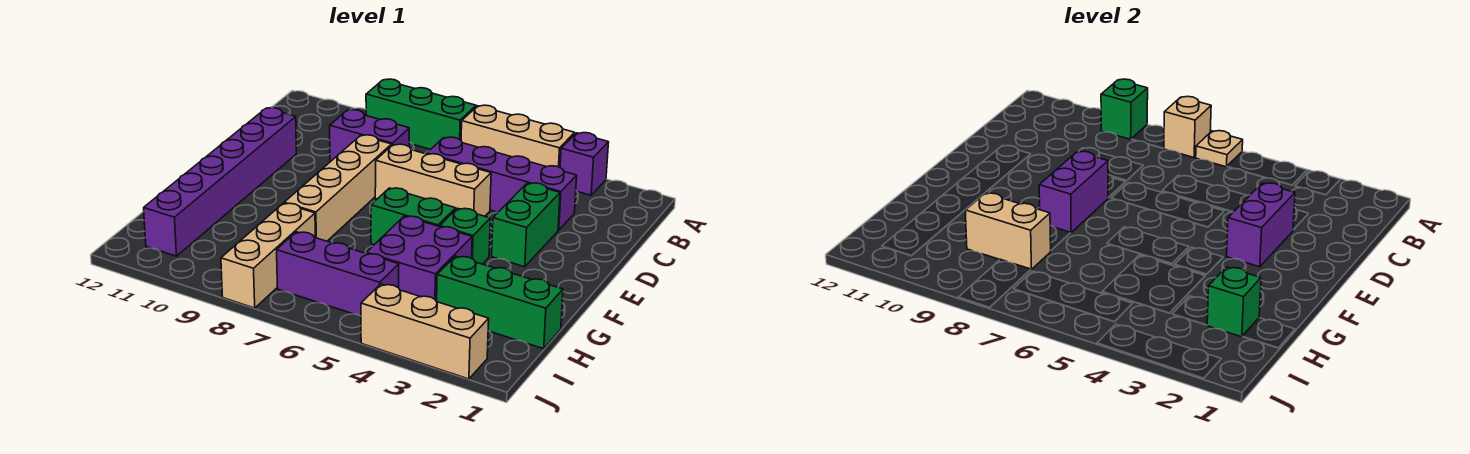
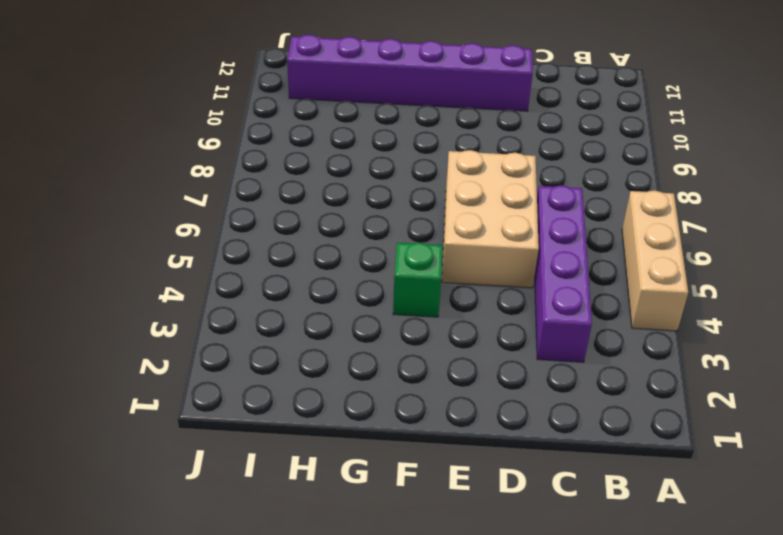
tan 2x3 brick [442,150,539,288] -> tan 1x3 brick [375,144,491,216]
none -> purple 1x1 brick [560,133,609,195]
none -> green 1x3 brick [366,79,476,150]
none -> purple 1x2 brick [330,110,409,162]

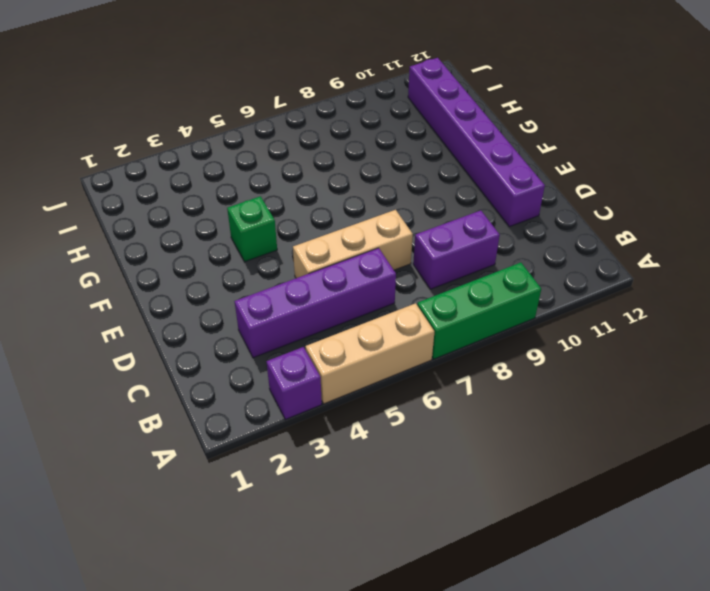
none -> green 1x2 brick [492,183,560,267]
none -> tan 1x4 brick [284,135,392,241]
none -> green 1x2 brick [371,188,456,245]

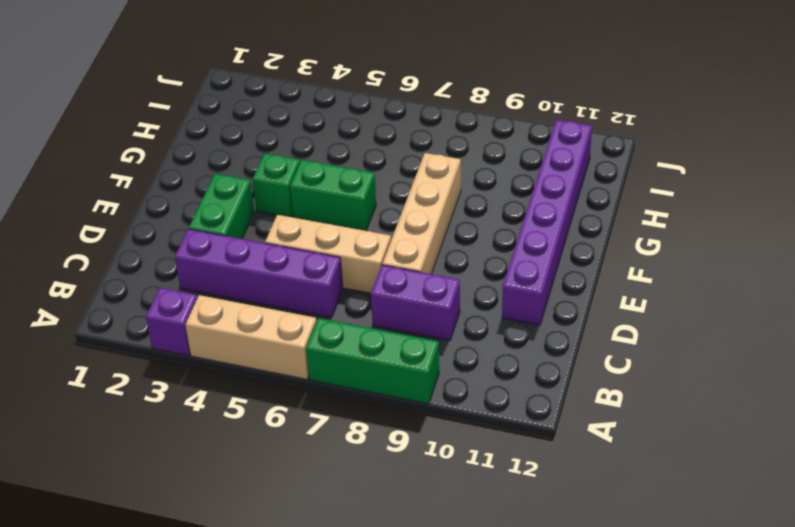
none -> purple 2x2 brick [366,216,472,302]
none -> green 1x3 brick [437,256,563,349]
none -> tan 1x3 brick [221,203,315,308]

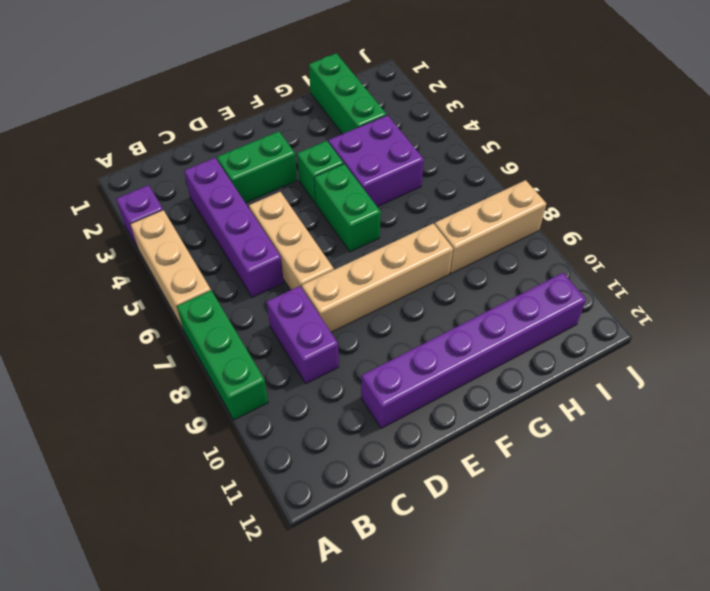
none -> purple 1x3 brick [277,232,399,316]
none -> tan 1x3 brick [361,284,489,379]
none -> tan 1x1 plate [1196,131,1243,167]

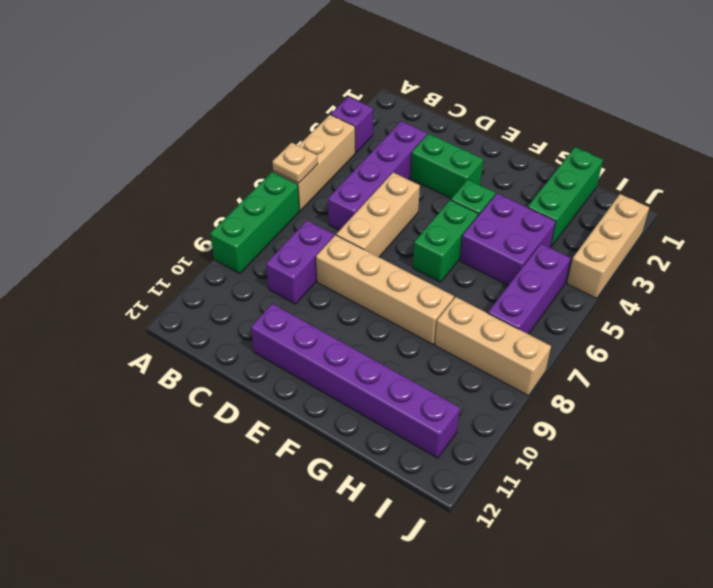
none -> tan 1x1 brick [1163,96,1211,158]
none -> green 1x1 brick [1101,79,1148,139]
none -> purple 1x2 brick [1227,183,1295,267]

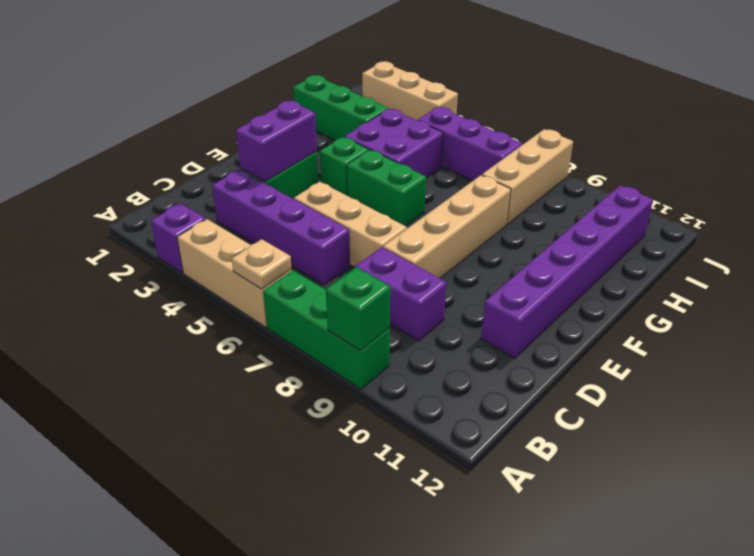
none -> tan 1x1 brick [1163,96,1211,158]
none -> purple 1x2 brick [1039,151,1108,233]
none -> green 1x1 brick [1207,267,1261,337]

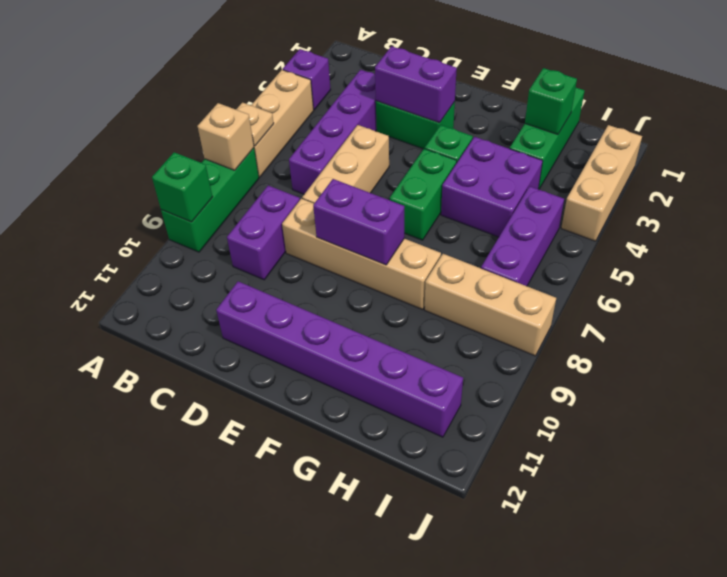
none -> tan 1x2 brick [965,193,1051,270]

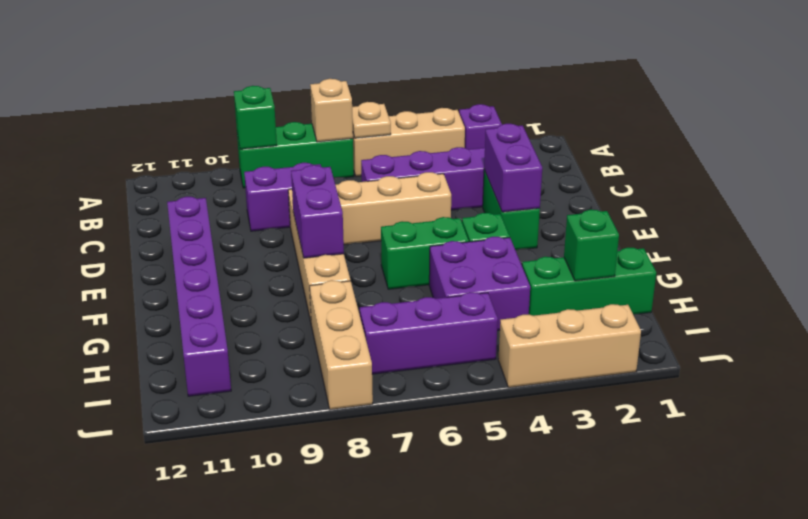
none -> tan 1x2 brick [965,193,1051,270]

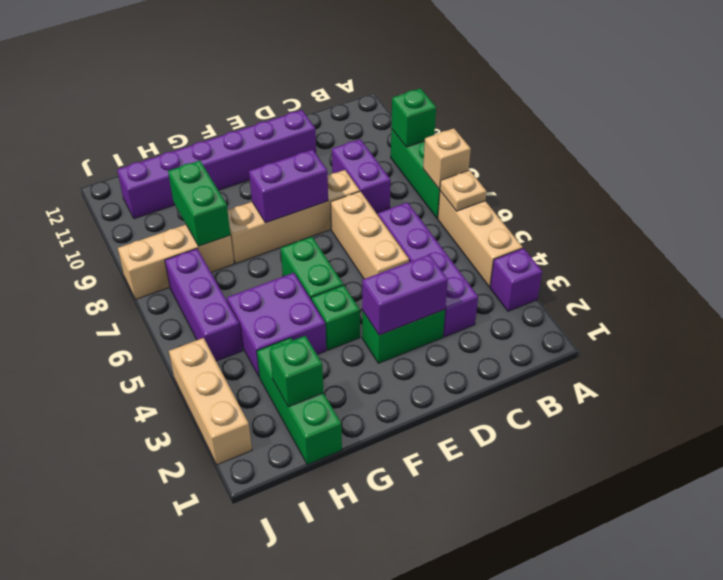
green 1x2 brick [168,160,230,246] -> tan 1x2 brick [965,193,1051,270]

